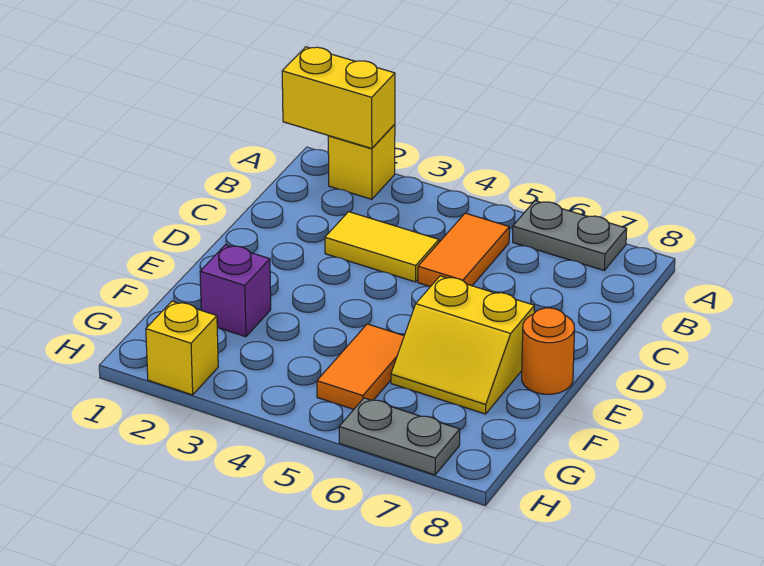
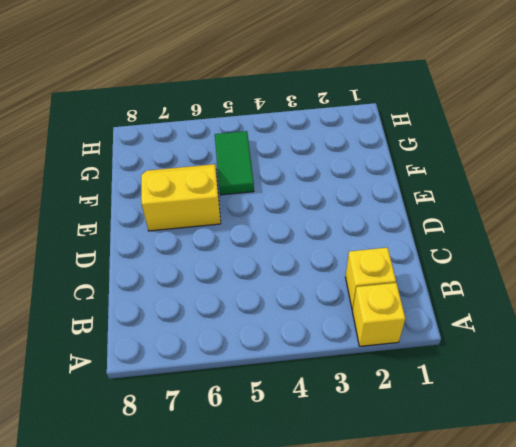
yellow 1x1 brick [346,248,396,310] -> yellow 1x1 brick moved to [146,301,218,395]
green 1x2 tile [215,131,254,195] -> orange 1x2 tile [317,324,404,409]
none -> grey 1x2 plate [513,201,627,270]
none -> orange 1x2 tile [418,213,509,287]

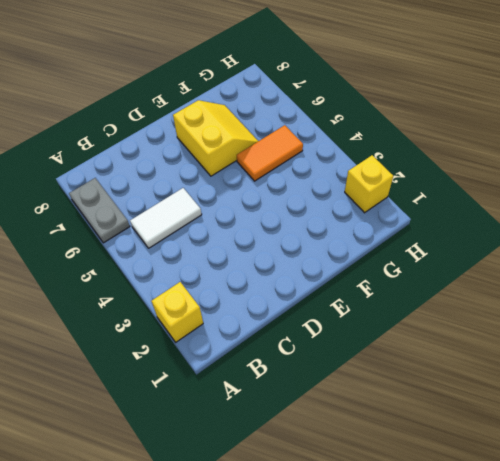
white 1x2 tile [130,188,202,248] -> orange 1x2 tile [418,213,509,287]
none -> yellow 1x2 tile [325,212,439,282]
none -> orange 1x1 round brick [522,308,575,394]

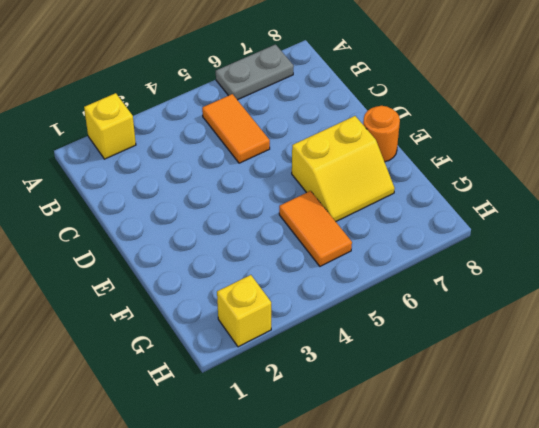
none -> yellow 1x2 tile [325,212,439,282]
none -> purple 1x1 brick [200,245,271,337]

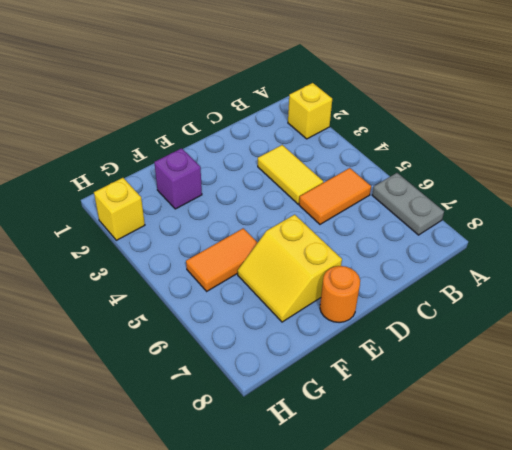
none -> grey 1x2 plate [339,398,460,475]
none -> yellow 1x2 brick [282,47,395,148]

